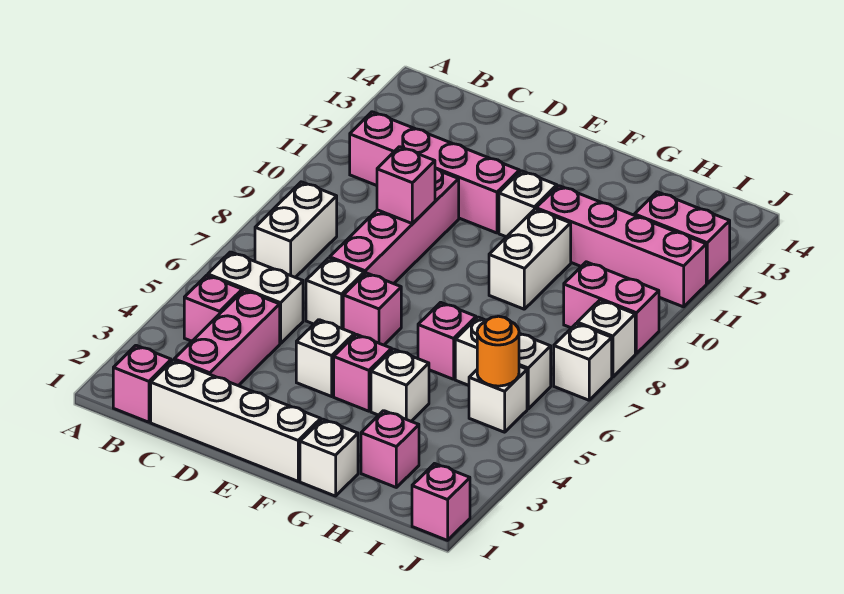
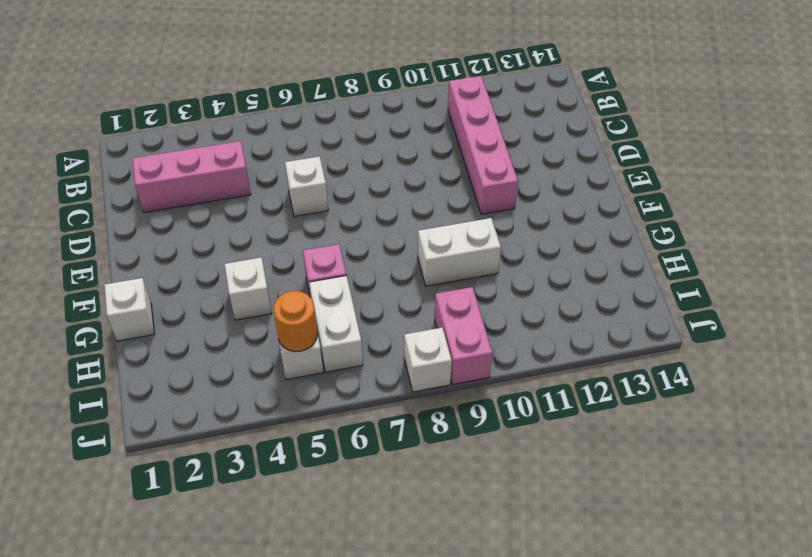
none -> pink 1x1 brick [113,345,171,422]
none -> pink 1x1 brick [184,275,242,341]
none -> white 1x2 brick [208,252,303,344]

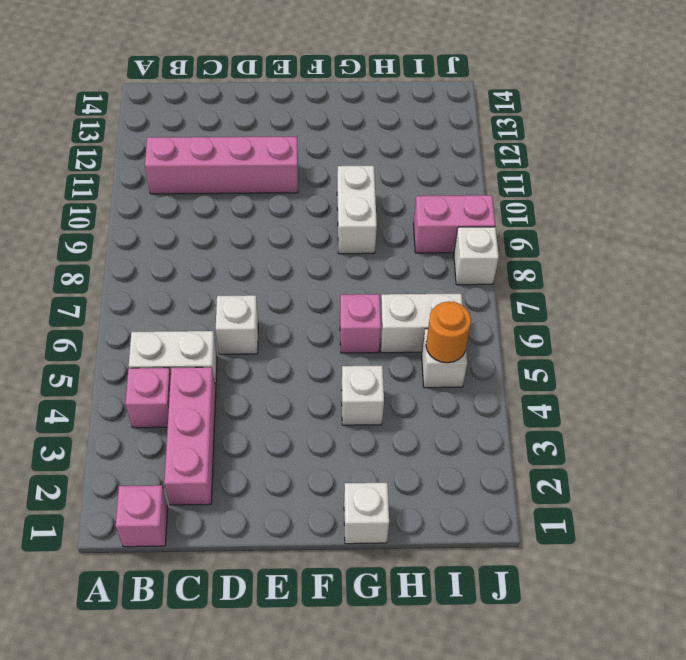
none -> white 1x2 brick [255,182,337,277]
none -> white 1x4 brick [151,360,321,481]
none -> pink 1x4 brick [330,168,459,284]

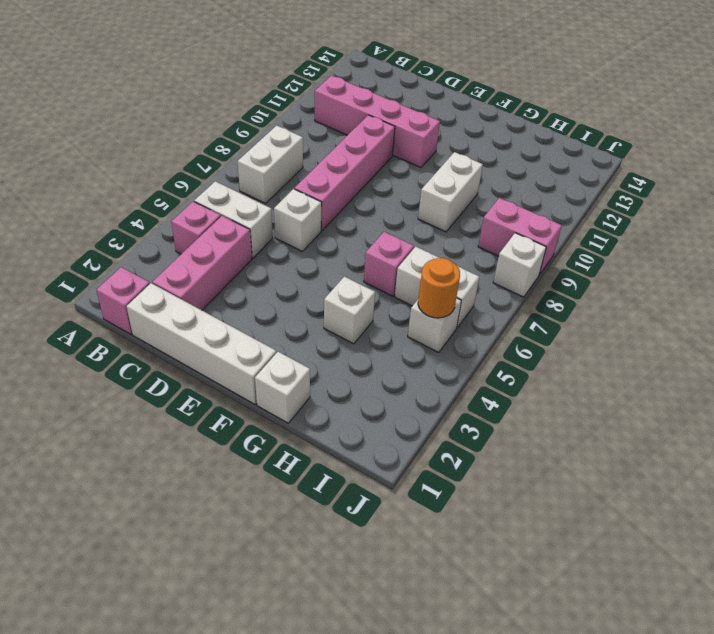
none -> white 1x1 brick [296,320,354,396]
none -> pink 1x1 brick [343,273,401,345]
none -> pink 1x1 brick [334,334,392,411]

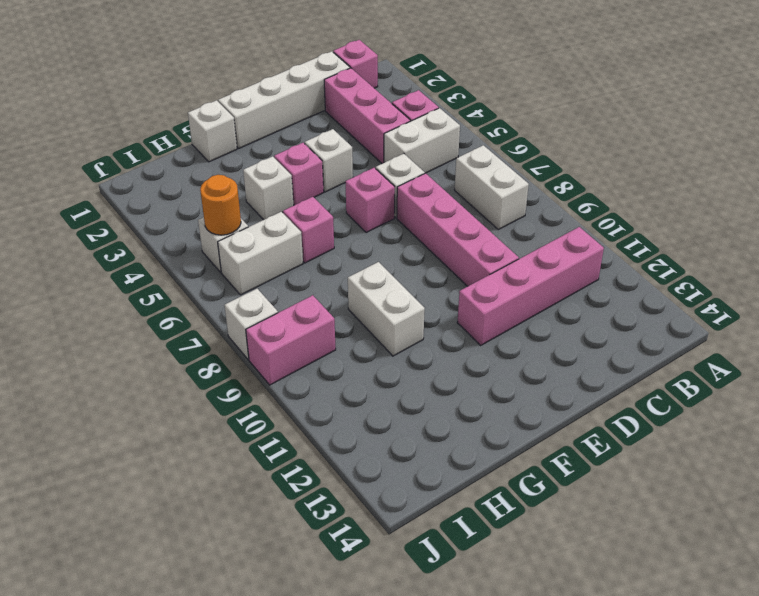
none -> white 1x1 brick [499,171,557,237]
none -> pink 1x4 brick [536,186,706,307]
none -> pink 1x1 brick [361,411,419,487]

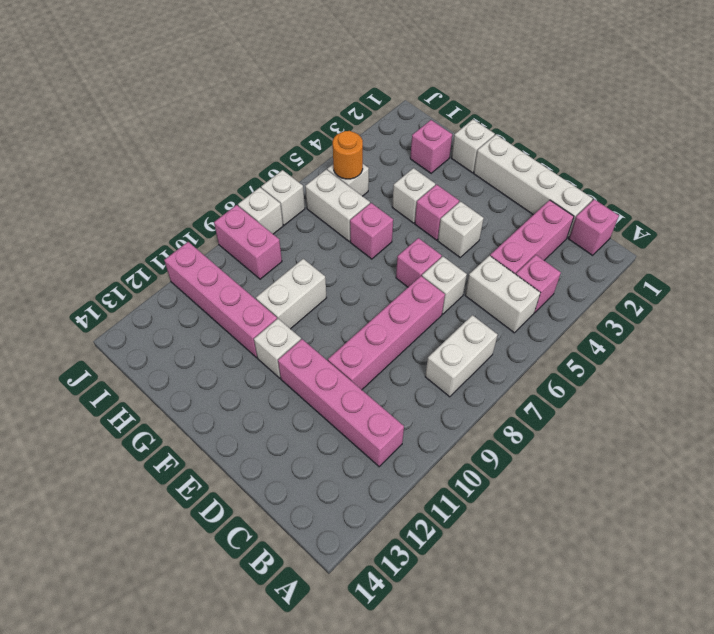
none -> pink 1x2 brick [634,192,730,283]
none -> pink 1x1 brick [412,464,470,540]
none -> pink 1x1 brick [377,147,435,223]

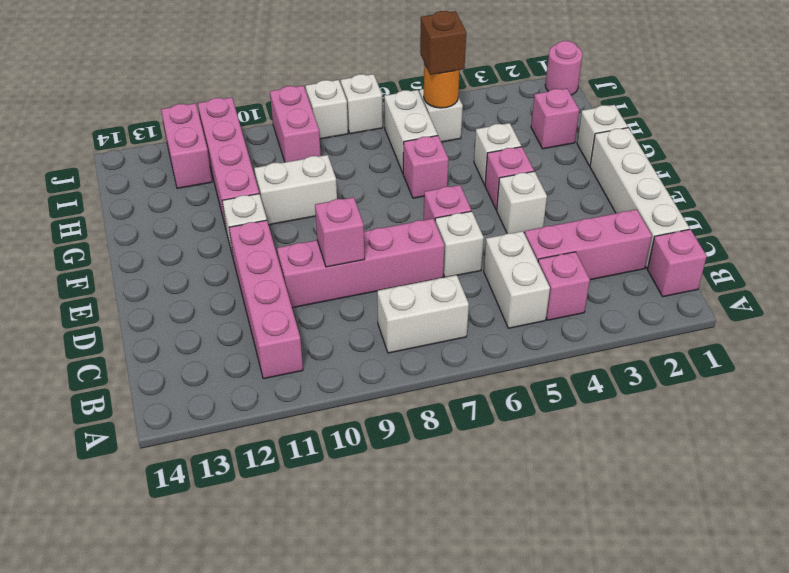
brown 1x1 brick [420,11,466,75] -> none
pink 1x1 round brick [545,41,583,95] -> pink 1x1 brick [412,464,470,540]

